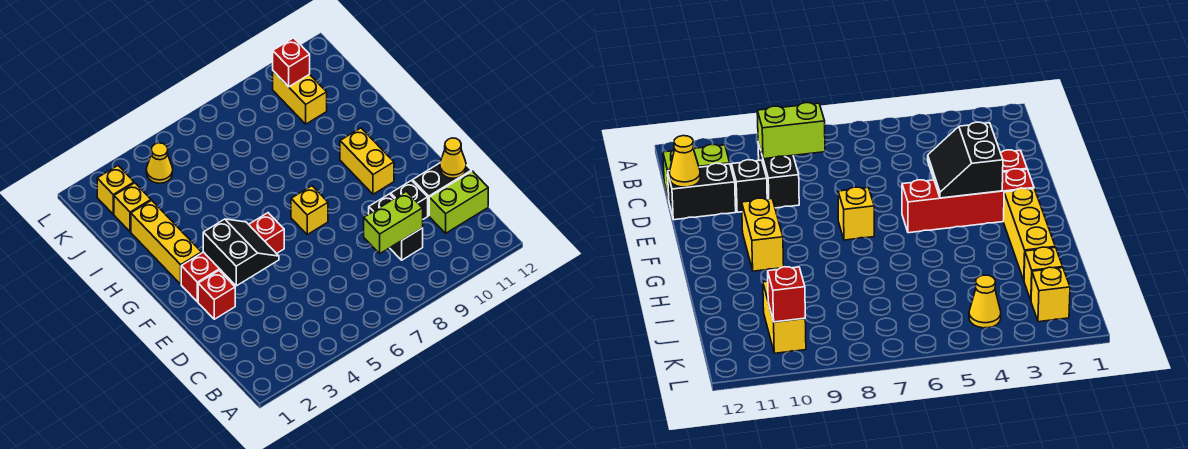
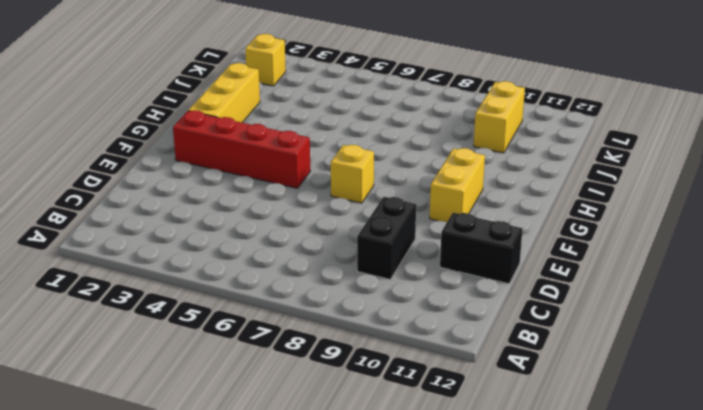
none -> lime 1x2 brick [429,171,488,233]
none -> black 1x1 brick [391,181,428,219]
none -> red 1x1 brick [198,271,235,319]

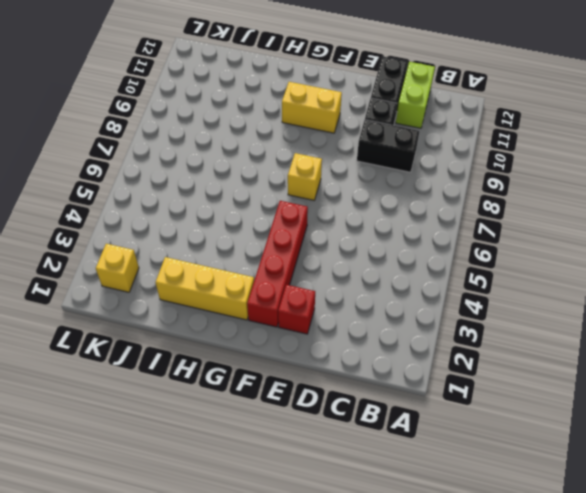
none -> yellow 1x1 brick [114,183,151,232]
none -> yellow 1x2 brick [273,71,327,124]
none -> yellow 1x1 cone [146,143,173,183]

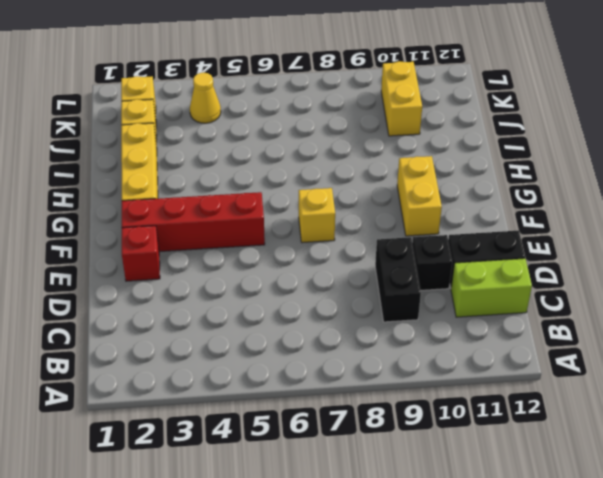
none -> lime 1x2 brick [364,191,423,254]
none -> yellow 1x1 cone [440,138,466,178]
none -> black 2x2 slope [203,219,279,286]

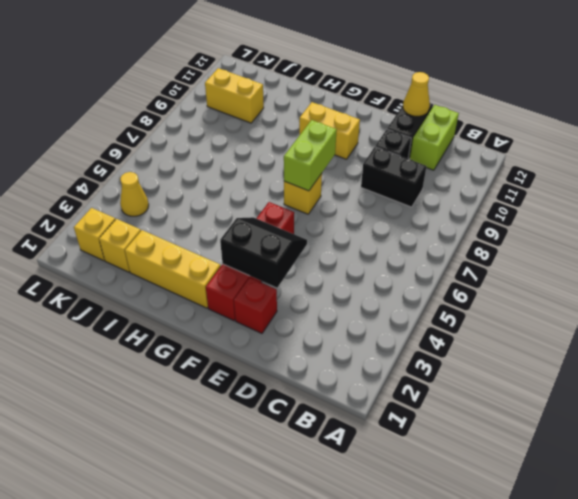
lime 1x2 brick [284,120,337,191] -> lime 1x2 brick moved to [364,191,423,254]
none -> red 1x1 brick [273,38,310,87]

